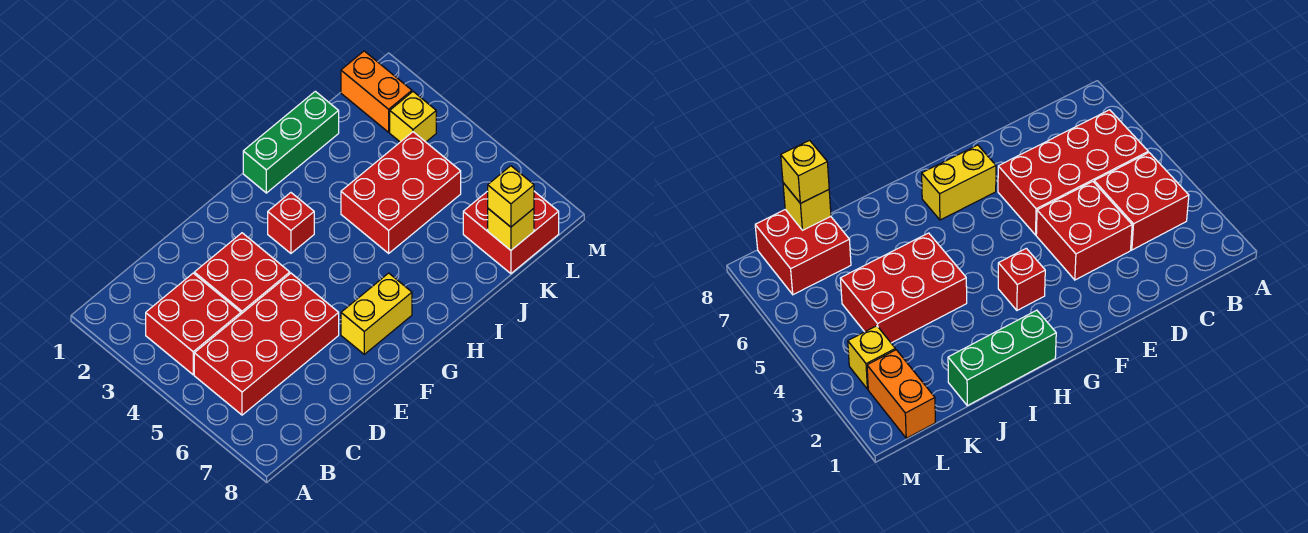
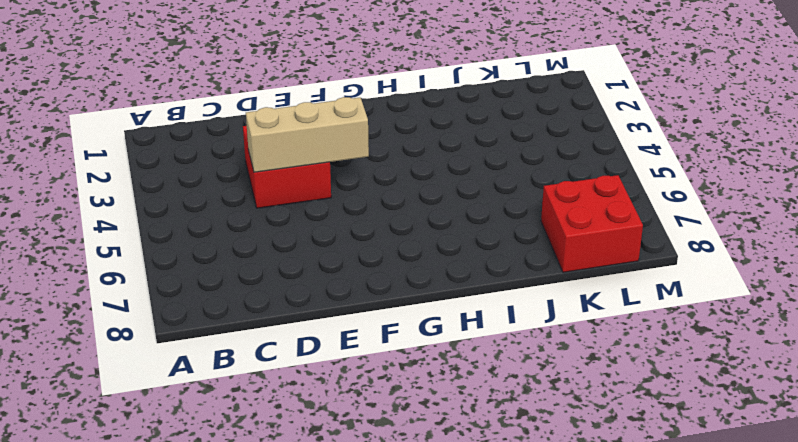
tan 1x3 brick [246,97,369,172] -> none
none -> red 2x2 brick [146,273,241,375]
none -> red 2x4 brick [194,273,339,415]
none -> yellow 1x2 brick [341,273,412,354]

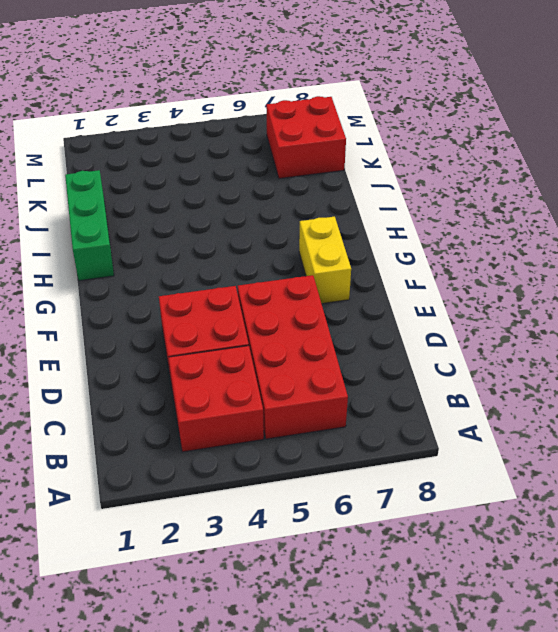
none -> red 1x1 brick [268,193,314,253]
none -> red 2x3 brick [341,132,461,253]
none -> orange 1x2 brick [341,51,412,132]

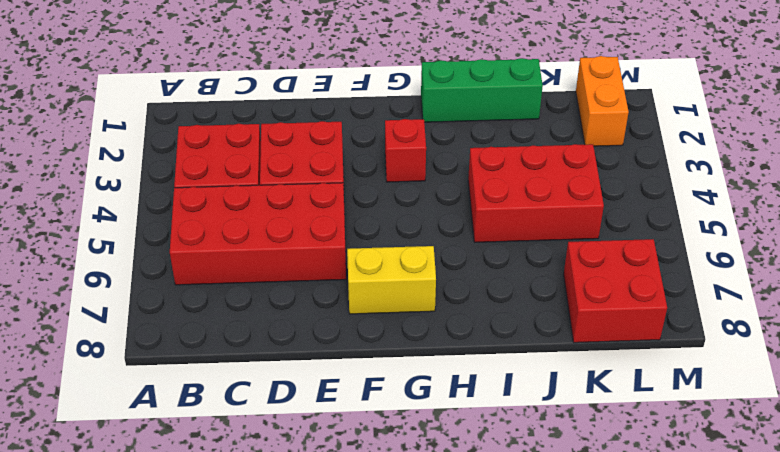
none -> yellow 1x1 brick [390,92,436,142]
none -> yellow 1x1 brick [488,209,534,250]
none -> yellow 1x1 brick [488,166,534,227]

